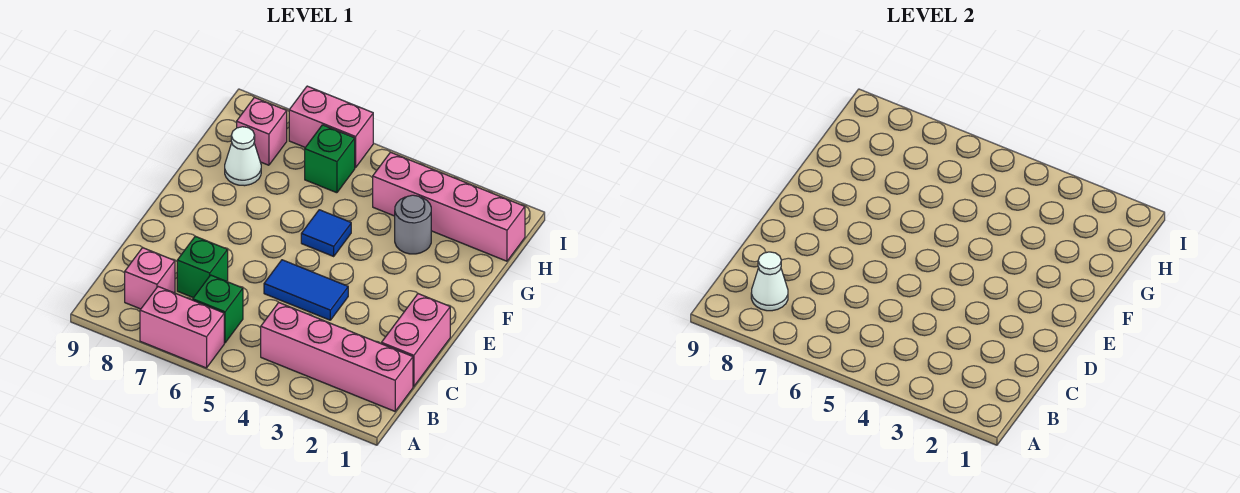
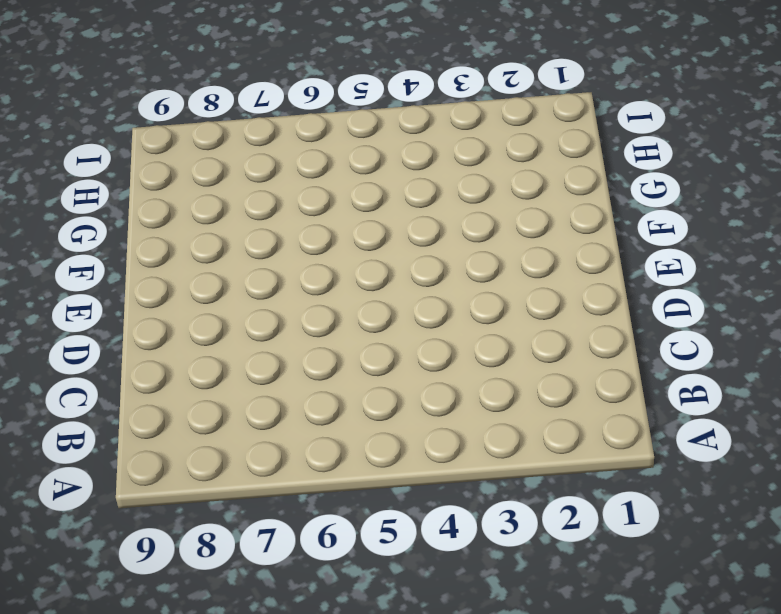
none -> pink 1x2 brick [140,287,224,368]
none -> pink 1x4 brick [261,302,413,411]
none -> green 1x1 brick [193,275,243,343]

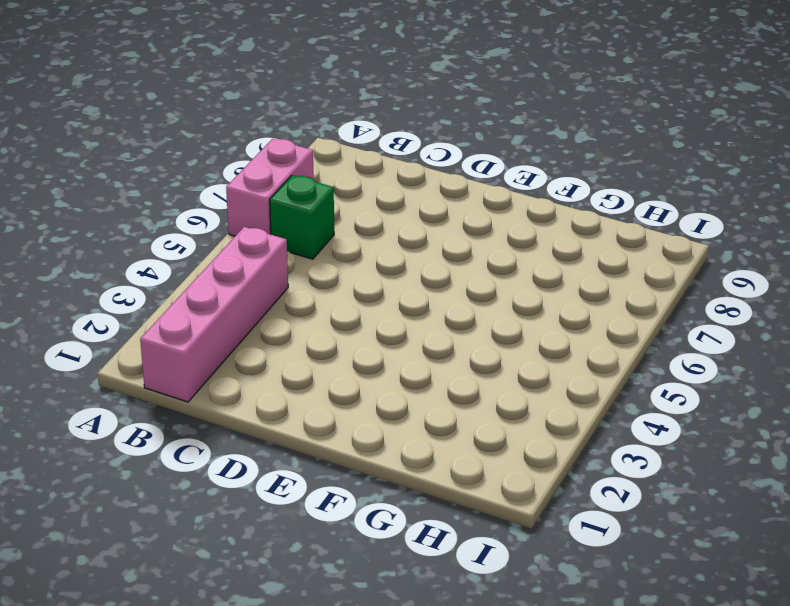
none -> pink 1x1 brick [125,248,175,309]
none -> pink 1x2 brick [382,294,450,386]
none -> green 1x1 brick [177,236,228,298]

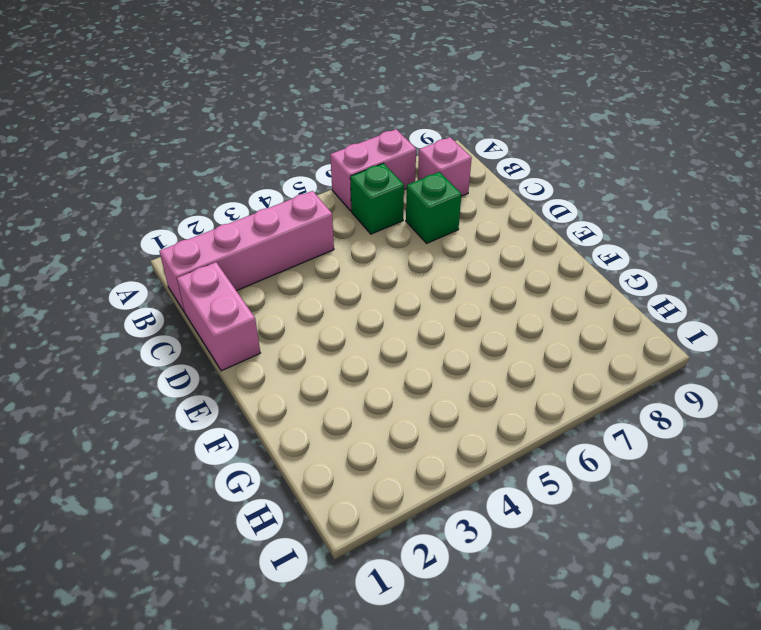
none -> blue 1x2 tile [264,260,348,320]
none -> blue 1x1 tile [301,210,351,256]
none -> grey 1x1 round brick [395,195,431,254]

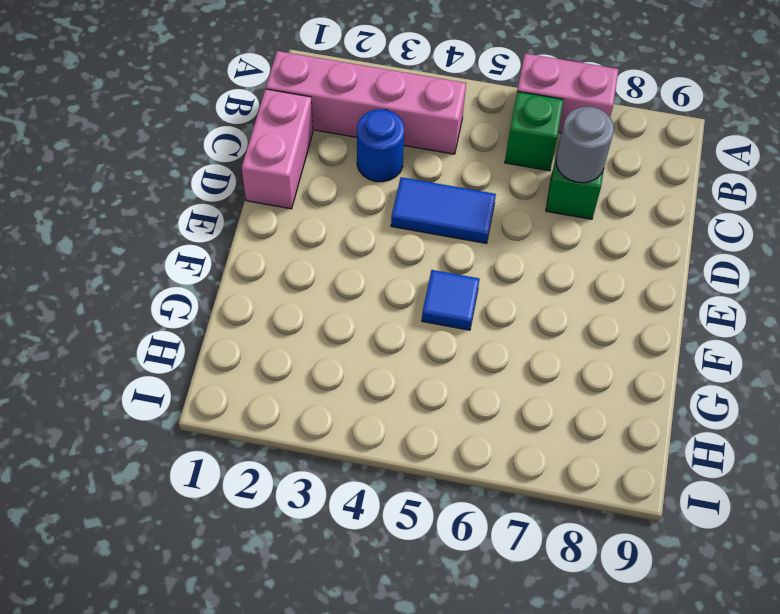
blue 1x1 round brick [357,109,404,182] -> none
grey 1x1 round brick [556,106,614,183] -> grey 1x1 round brick moved to [395,195,431,254]
none -> pink 1x1 brick [125,248,175,309]
none -> white 1x1 cone [225,127,261,186]
none -> pink 1x4 brick [373,152,525,261]

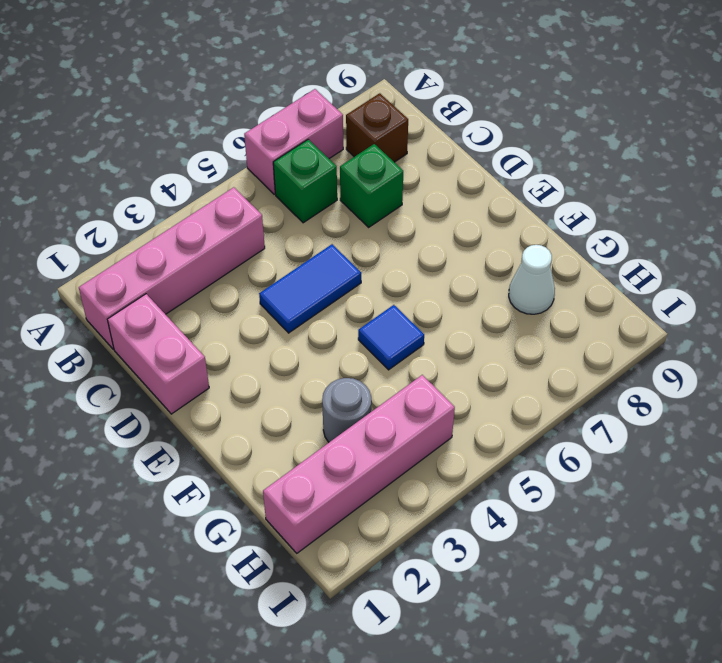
brown 1x1 brick [346,93,408,162] -> pink 1x1 brick [125,248,175,309]
none -> green 1x1 brick [305,125,355,193]
none -> pink 1x1 brick [237,97,287,165]
none -> pink 1x2 brick [289,86,373,168]

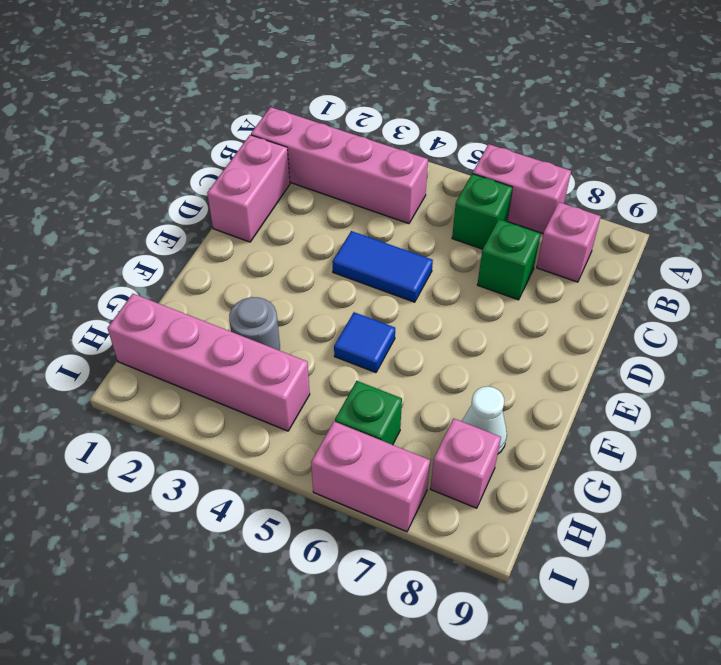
none -> white 1x1 cone [751,252,788,311]

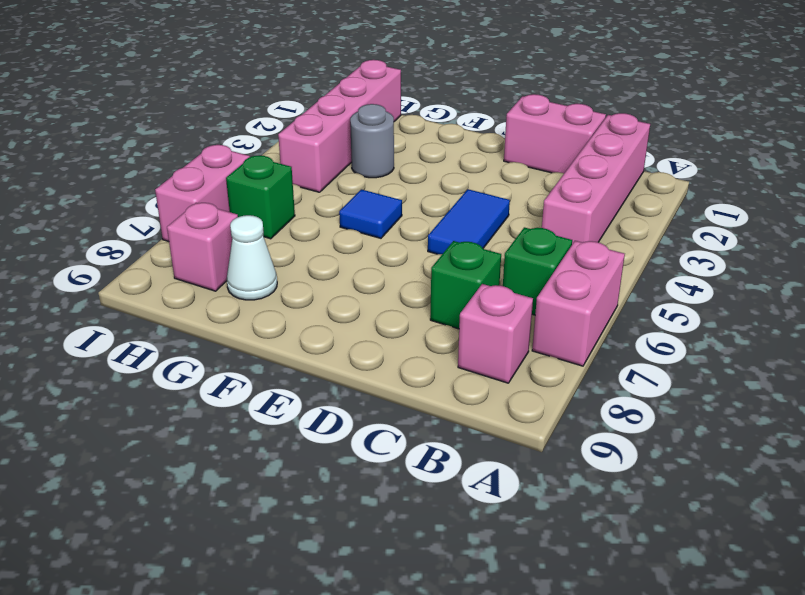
none -> white 1x1 cone [751,252,788,311]

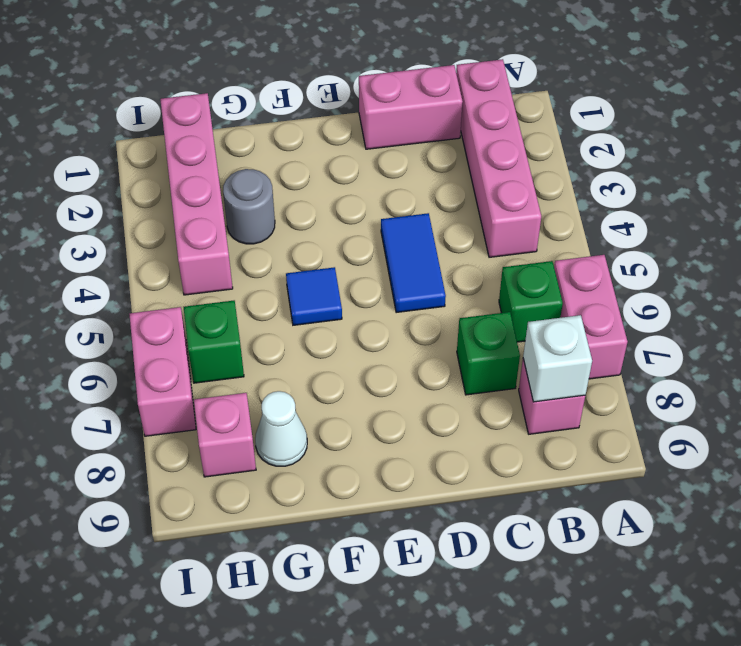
white 1x1 brick [523,315,592,402] -> white 1x1 cone [751,252,788,311]

